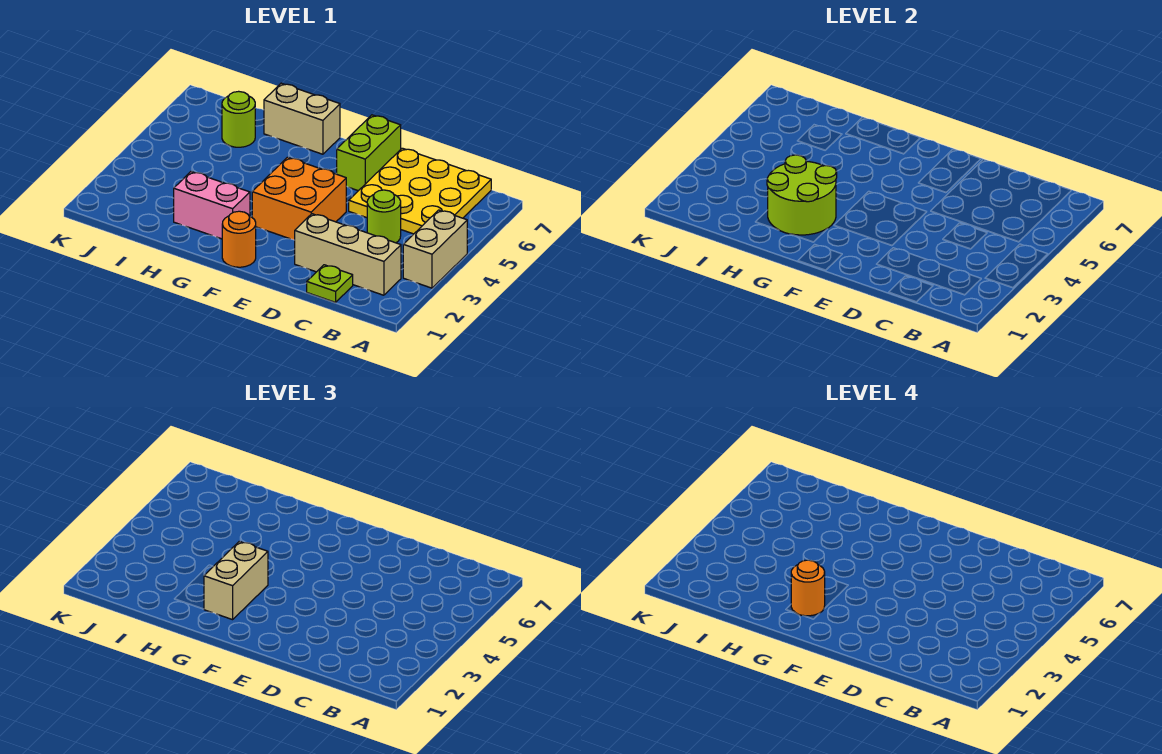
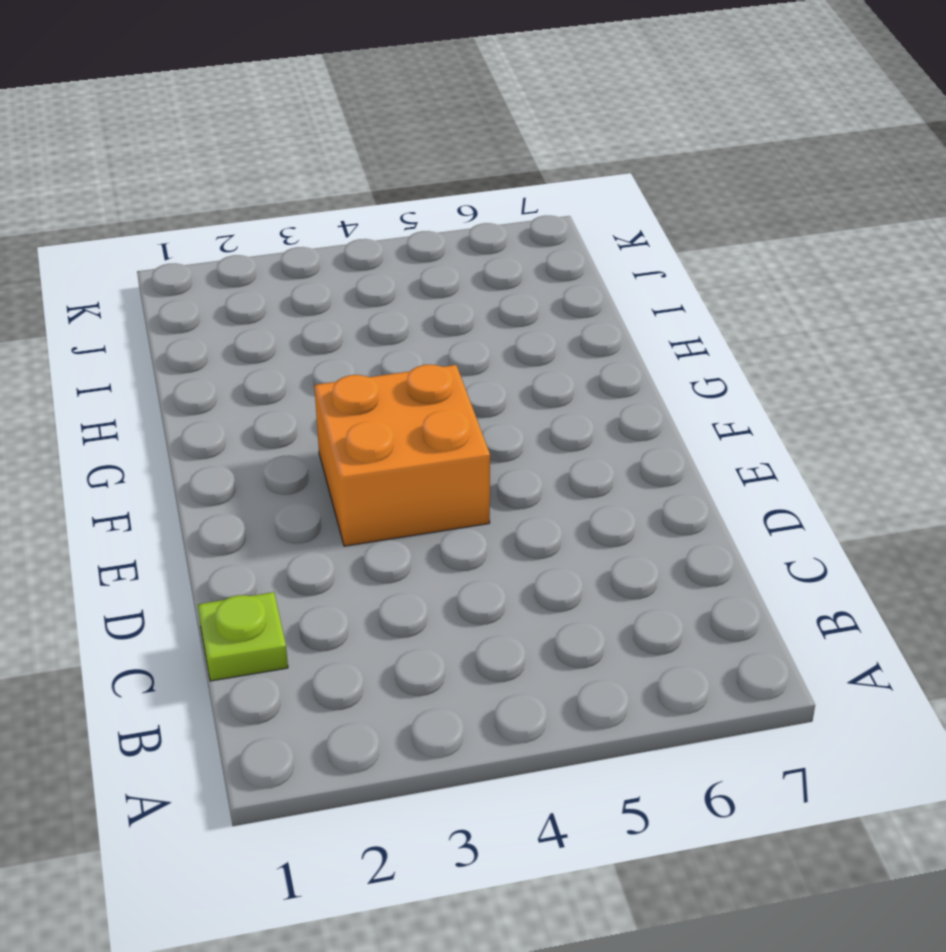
none -> tan 1x2 brick [403,210,467,288]
none -> tan 1x3 brick [295,214,401,295]
none -> yellow 3x3 plate [349,148,491,234]

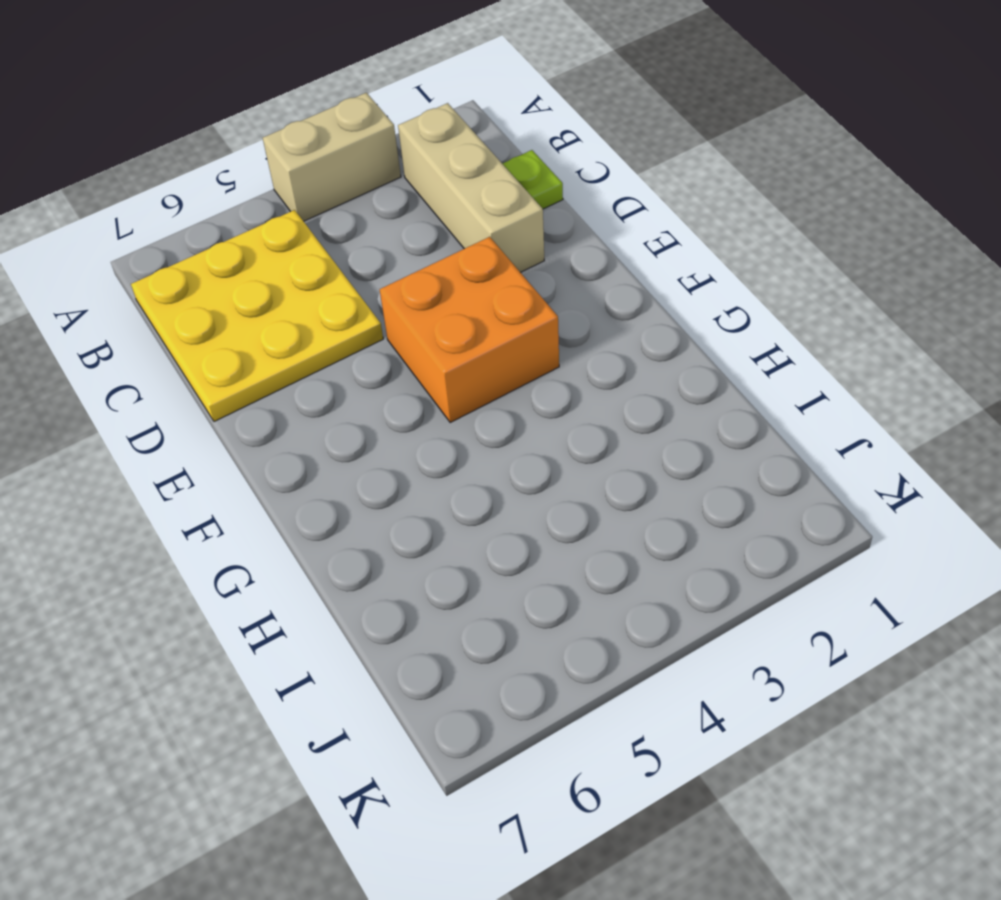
none -> lime 1x1 round brick [367,190,401,243]
none -> lime 1x2 brick [337,115,401,191]
none -> orange 1x1 round brick [222,211,256,267]

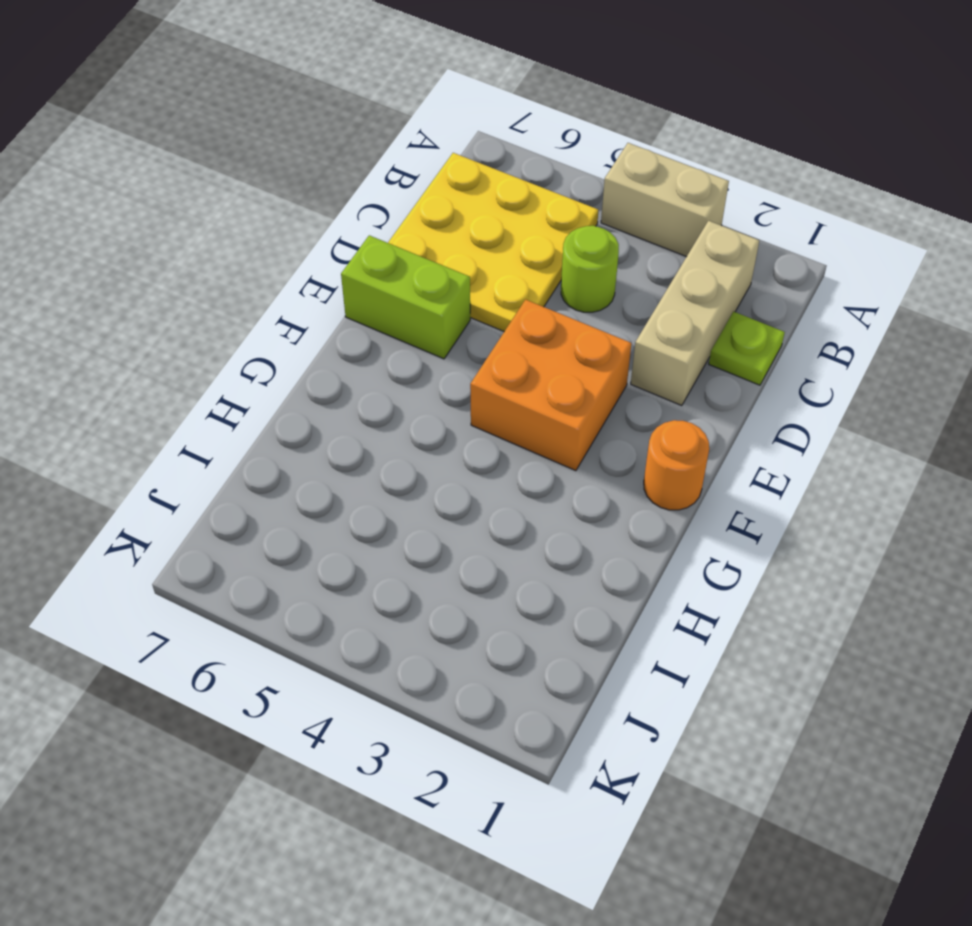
none -> pink 1x2 brick [174,172,250,239]
none -> tan 1x2 brick [264,83,340,154]
none -> lime 1x1 round brick [222,91,255,147]

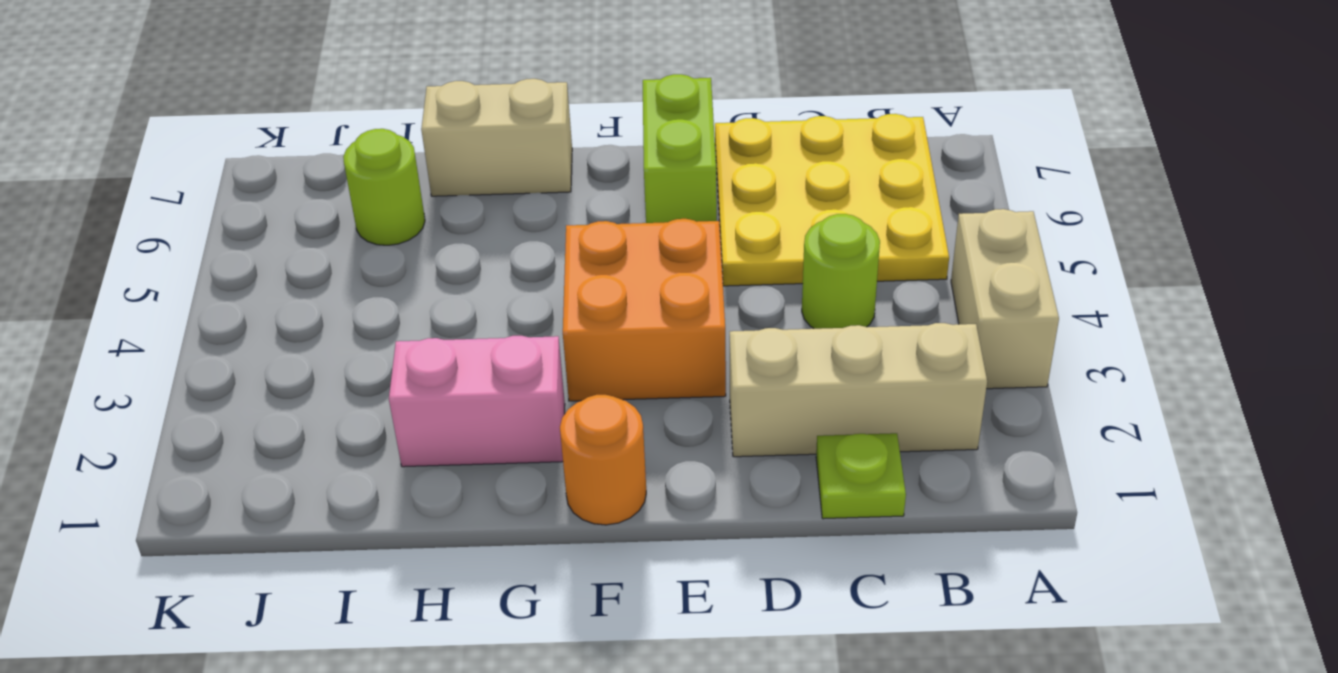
none -> lime 2x2 round brick [767,155,837,235]
none -> tan 1x2 brick [204,541,268,620]
none -> orange 1x1 round brick [791,560,825,616]

